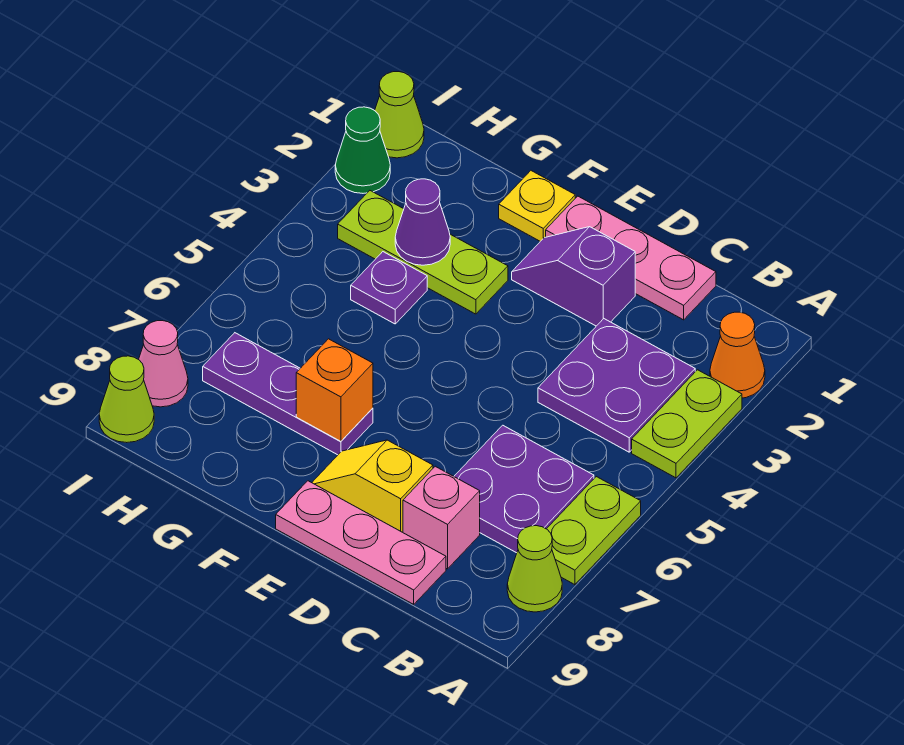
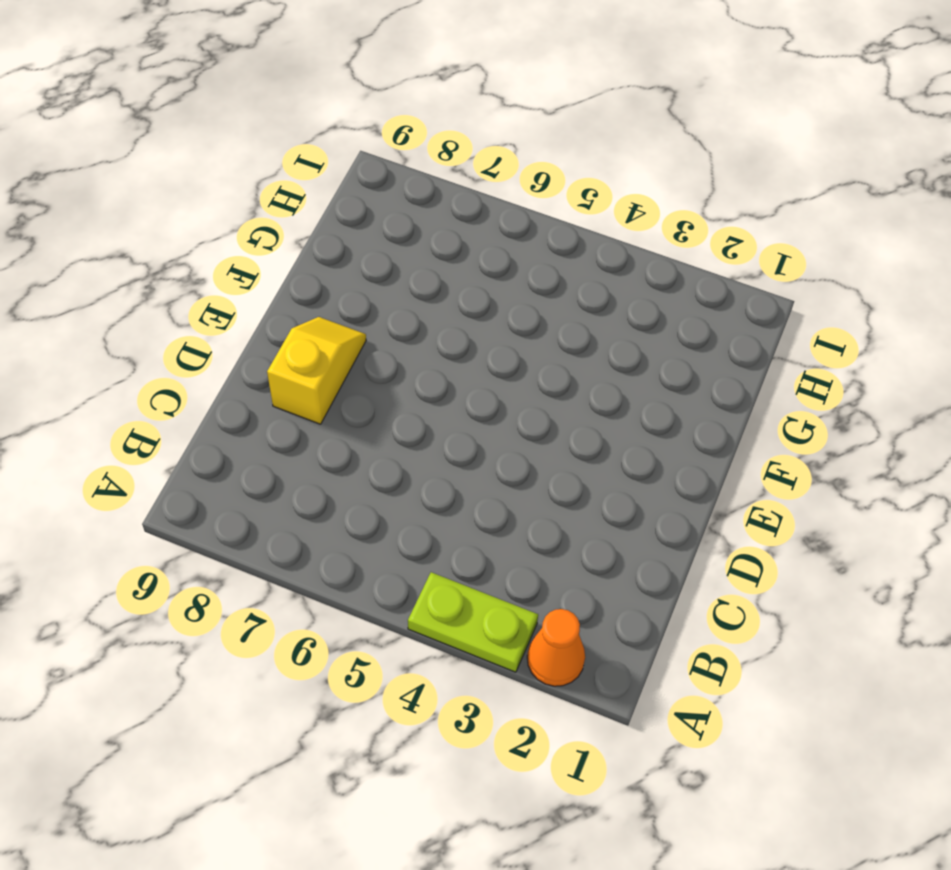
none -> lime 1x2 plate [547,477,641,585]
none -> lime 1x1 cone [507,526,562,612]
none -> purple 2x2 plate [538,319,695,452]

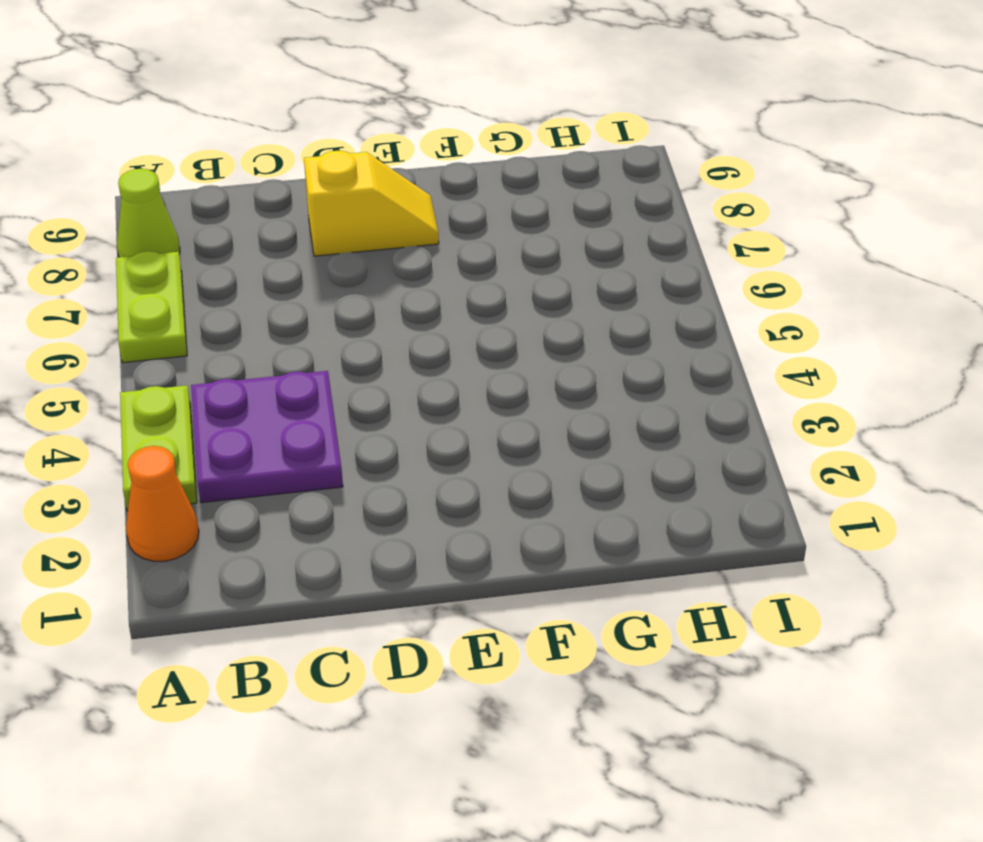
none -> purple 2x2 plate [454,425,594,553]
none -> pink 1x3 plate [546,196,716,320]
none -> pink 1x1 brick [403,466,480,569]

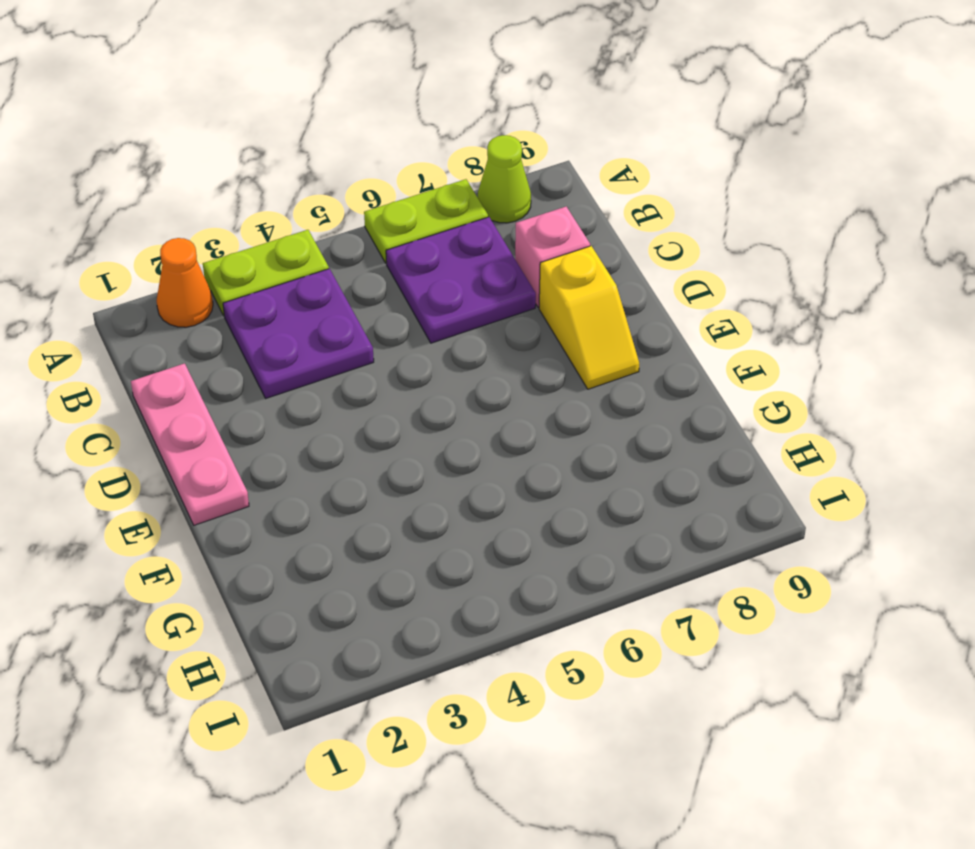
none -> pink 1x3 plate [276,481,446,604]
none -> purple 1x2 slope [512,227,635,326]
none -> yellow 1x1 plate [499,171,575,241]

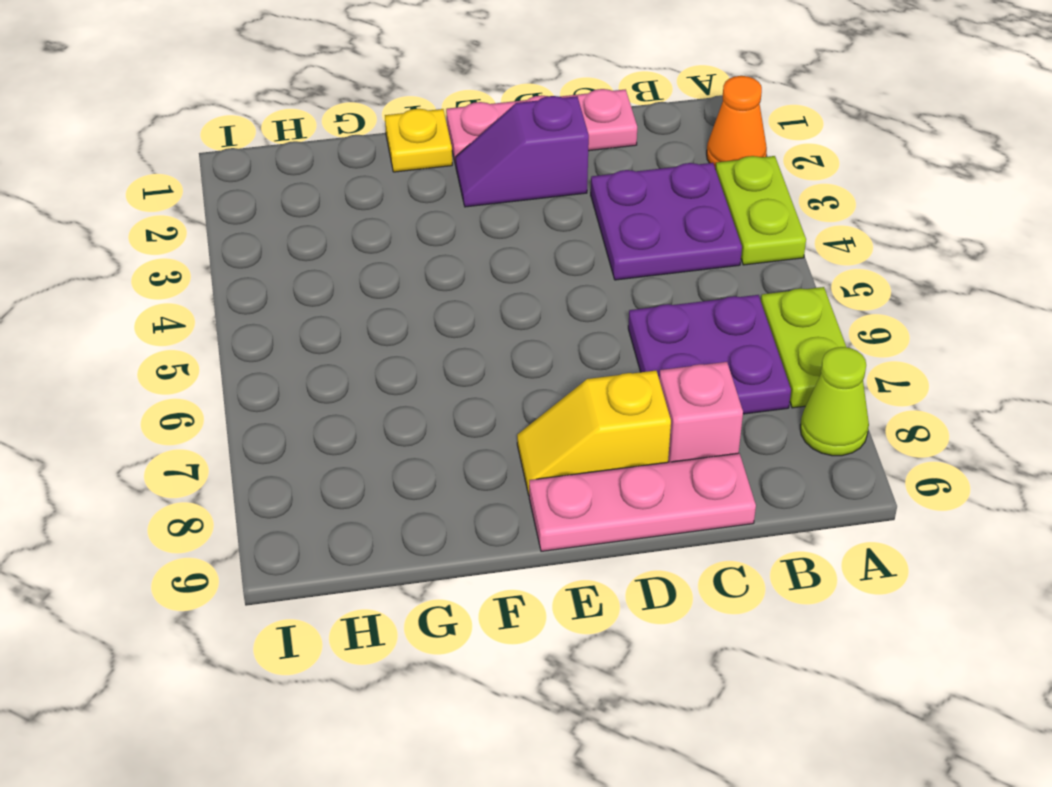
none -> lime 1x3 plate [338,191,508,314]
none -> purple 1x3 plate [203,333,373,455]
none -> purple 1x1 plate [351,252,427,324]

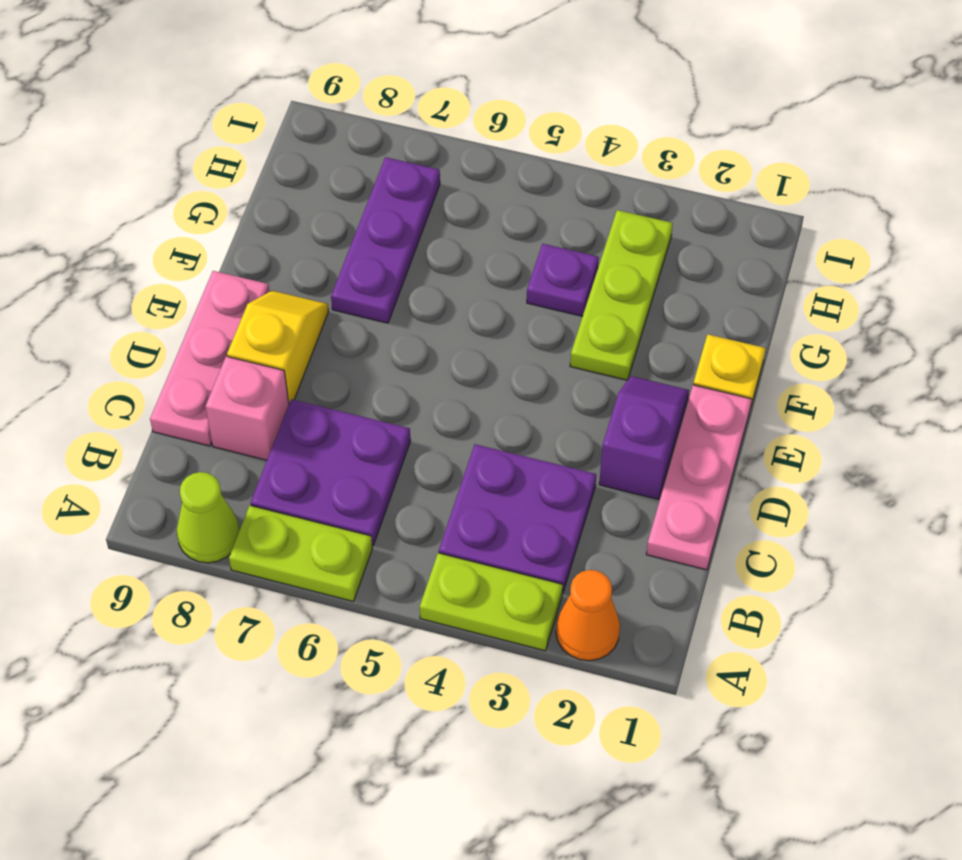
none -> lime 1x1 cone [375,72,424,158]
none -> green 1x1 cone [335,107,390,193]
none -> pink 1x1 cone [139,321,188,407]

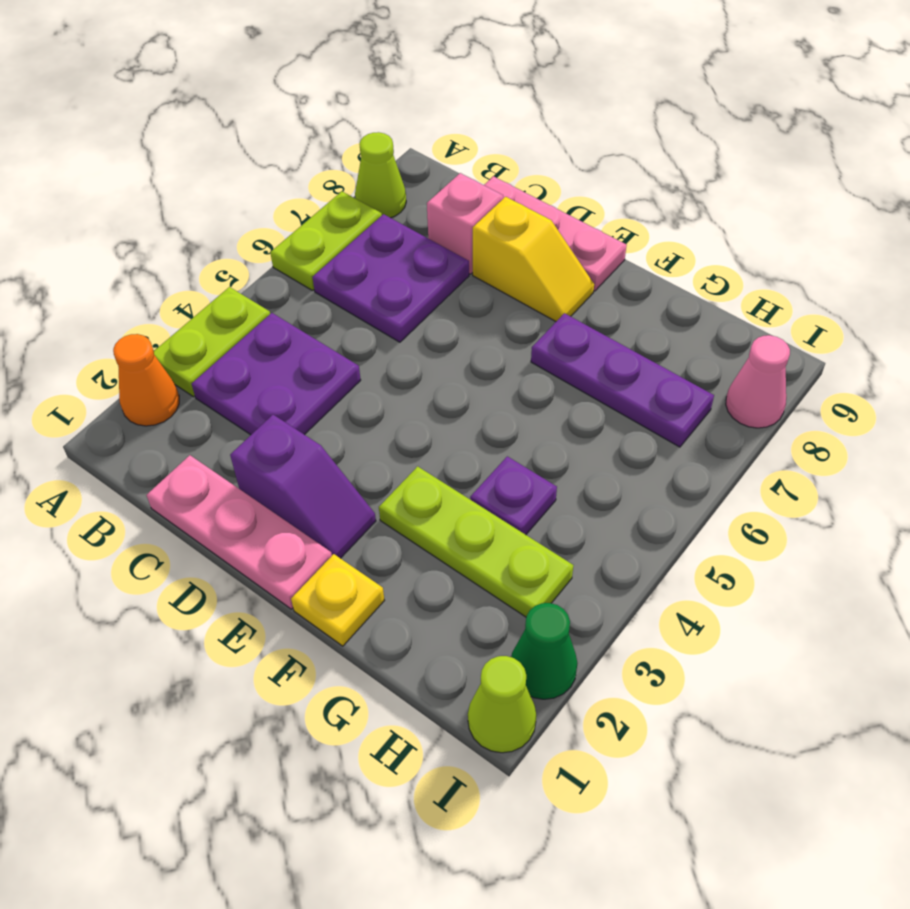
none -> lime 1x1 cone [99,356,154,443]
none -> orange 1x1 brick [296,339,373,441]
none -> purple 1x1 cone [395,179,450,265]

